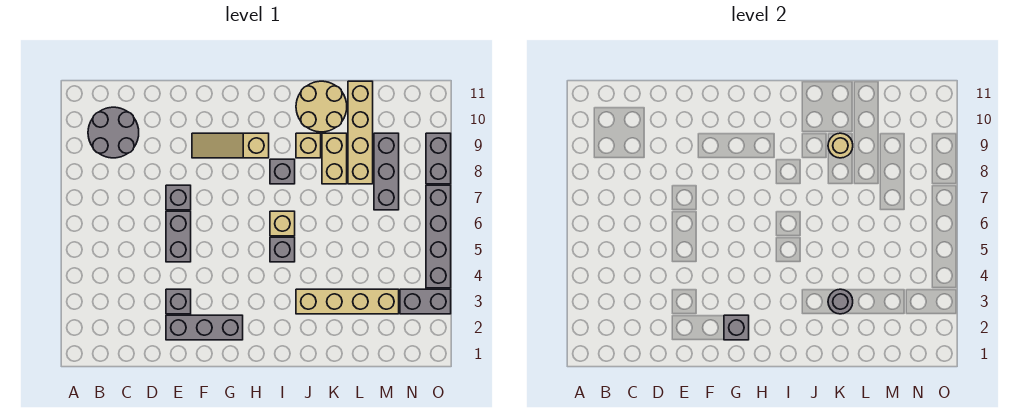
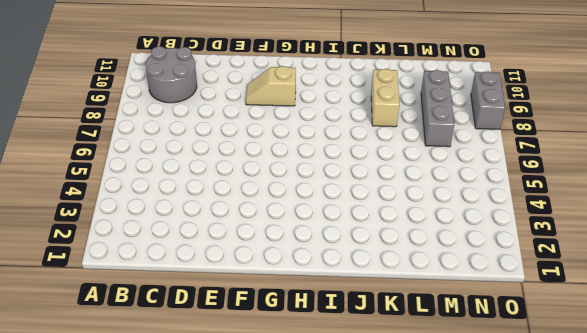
tan 1x2 slope [246,66,296,106] -> tan 1x3 slope [192,133,269,158]
none -> grey 1x3 brick [166,315,243,340]
none -> grey 1x1 brick [166,289,191,314]
none -> grey 1x2 brick [166,211,191,262]

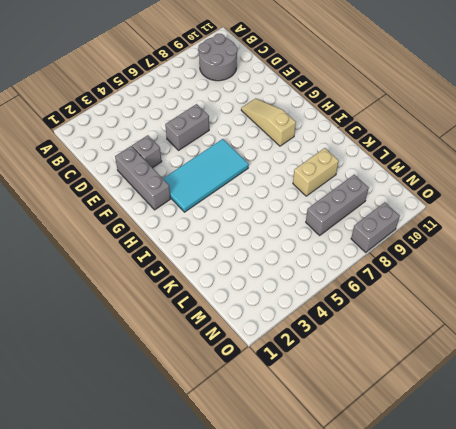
cyan 2x4 tile [163,139,249,212] -> none
none -> grey 1x1 brick [166,185,191,210]
none -> grey 1x1 brick [270,237,295,262]
none -> tan 1x1 brick [270,211,295,236]

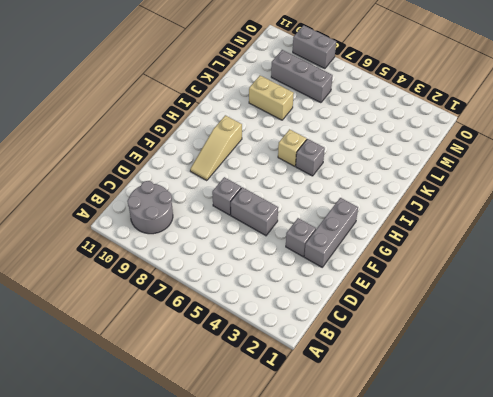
none -> grey 1x1 brick [270,159,295,184]
none -> tan 1x4 brick [296,289,399,314]
none -> tan 1x1 brick [296,133,321,158]

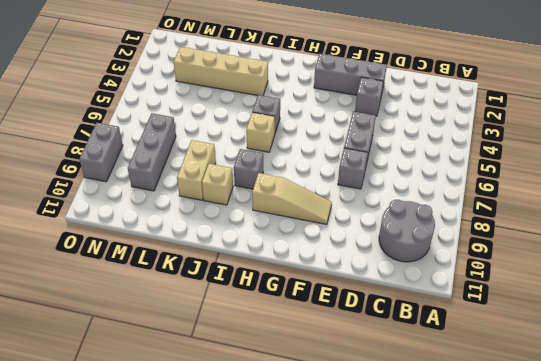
none -> tan 2x2 round brick [296,81,347,132]
none -> tan 1x4 brick [348,81,373,184]
none -> grey 1x2 brick [400,289,451,314]

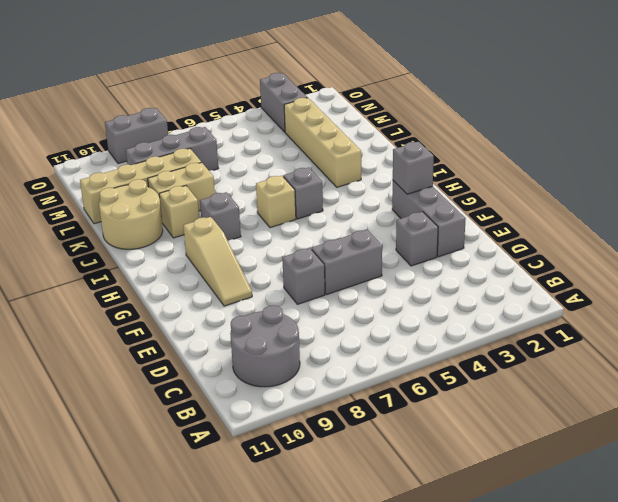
none -> grey 1x4 brick [426,185,451,288]
none -> grey 1x1 round brick [828,289,853,314]
none -> tan 1x1 round brick [828,133,853,158]

